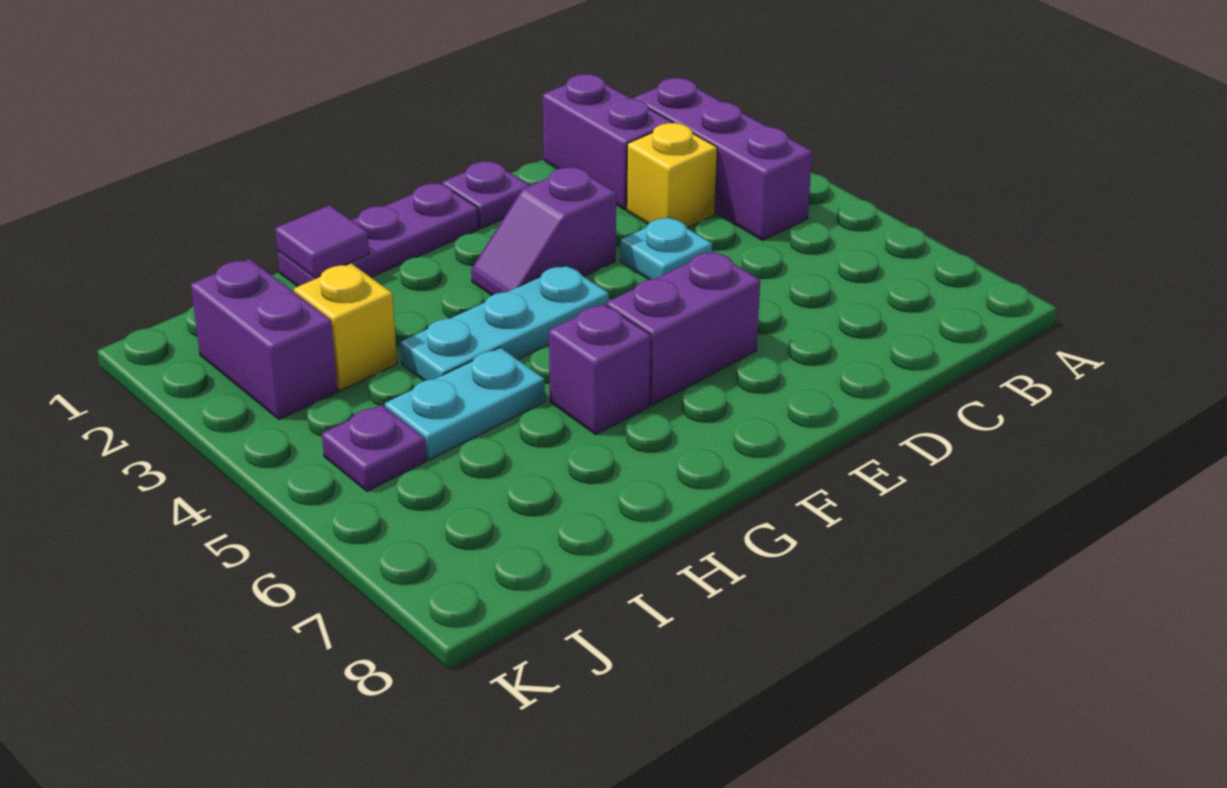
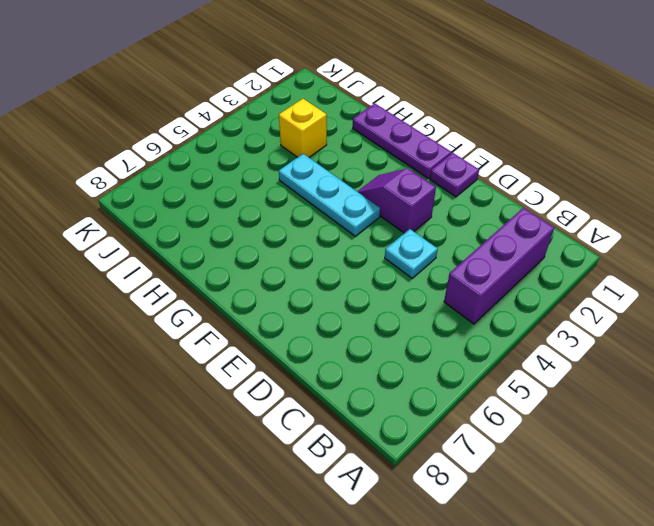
none -> purple 1x2 brick [543,74,672,210]
none -> yellow 1x1 brick [627,123,717,228]
none -> purple 1x2 brick [606,251,760,405]

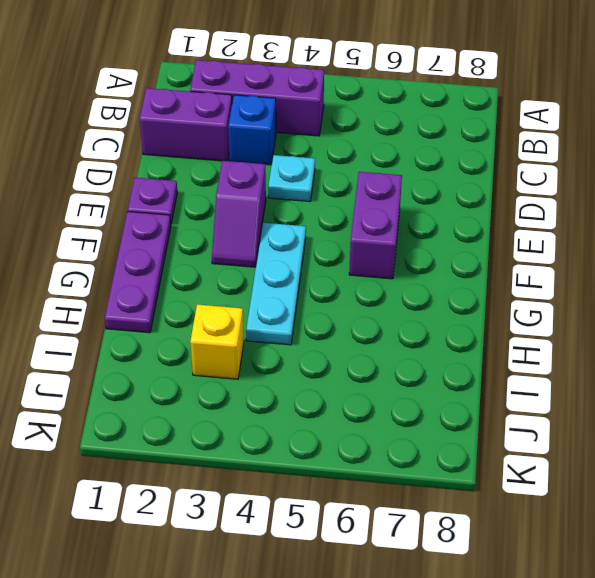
blue 1x1 brick [228,95,276,165] -> yellow 1x1 brick [627,123,717,228]
none -> purple 1x1 brick [549,304,651,434]
none -> cyan 1x2 plate [384,348,545,460]
none -> purple 1x2 brick [191,259,338,419]

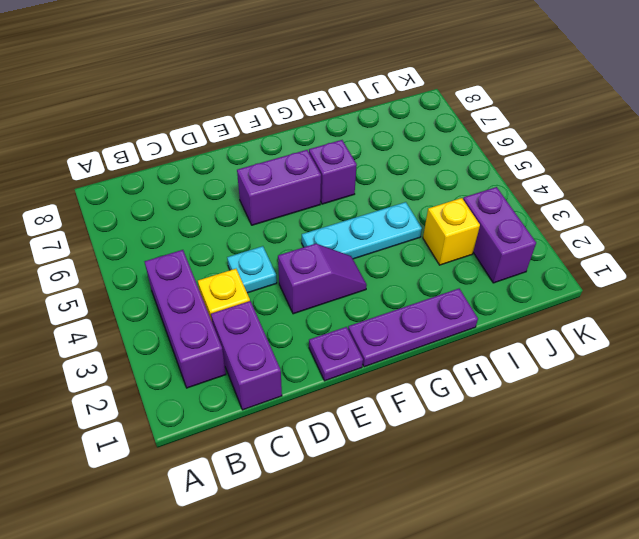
none -> cyan 1x2 plate [384,348,545,460]
none -> purple 1x1 plate [322,405,426,491]
none -> purple 1x1 tile [275,205,369,278]

